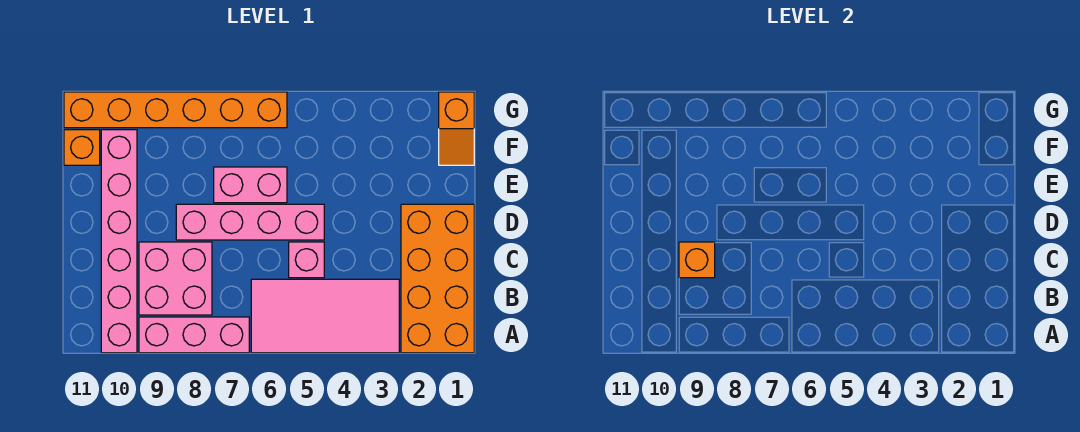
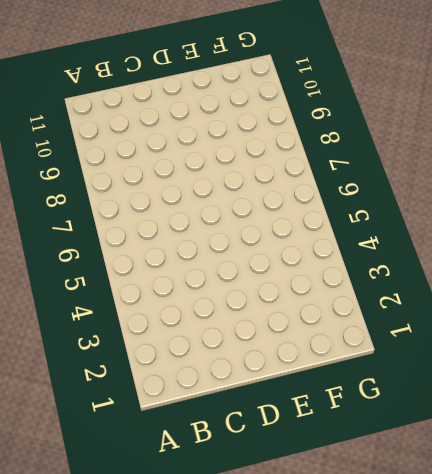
none -> orange 2x4 brick [401,204,474,353]
none -> pink 2x4 tile [251,279,399,353]
none -> pink 1x3 brick [139,317,249,353]

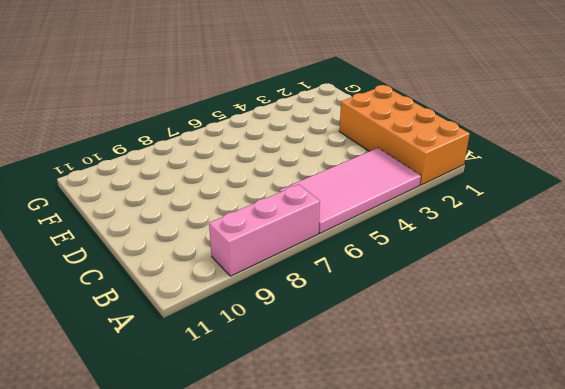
none -> pink 1x6 brick [101,130,137,353]
none -> pink 2x2 brick [139,242,212,315]
none -> pink 1x1 brick [289,242,324,278]

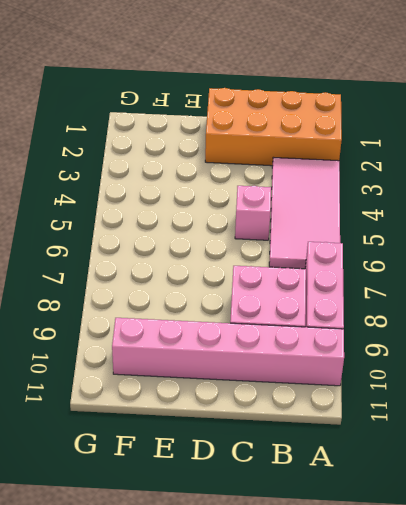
none -> pink 1x4 brick [176,204,324,240]
none -> pink 1x2 brick [214,167,287,203]
none -> orange 1x2 slope [439,92,474,165]

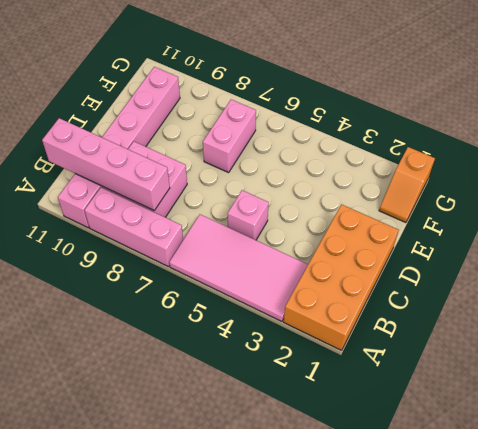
pink 1x4 brick [42,118,170,211] -> pink 1x4 brick moved to [176,204,324,240]
pink 1x2 brick [203,100,256,173] -> pink 1x2 brick turned to [214,167,287,203]
none -> orange 1x1 brick [64,130,100,165]
none -> orange 1x6 brick [64,92,287,128]
none -> orange 1x1 brick [679,242,715,278]

